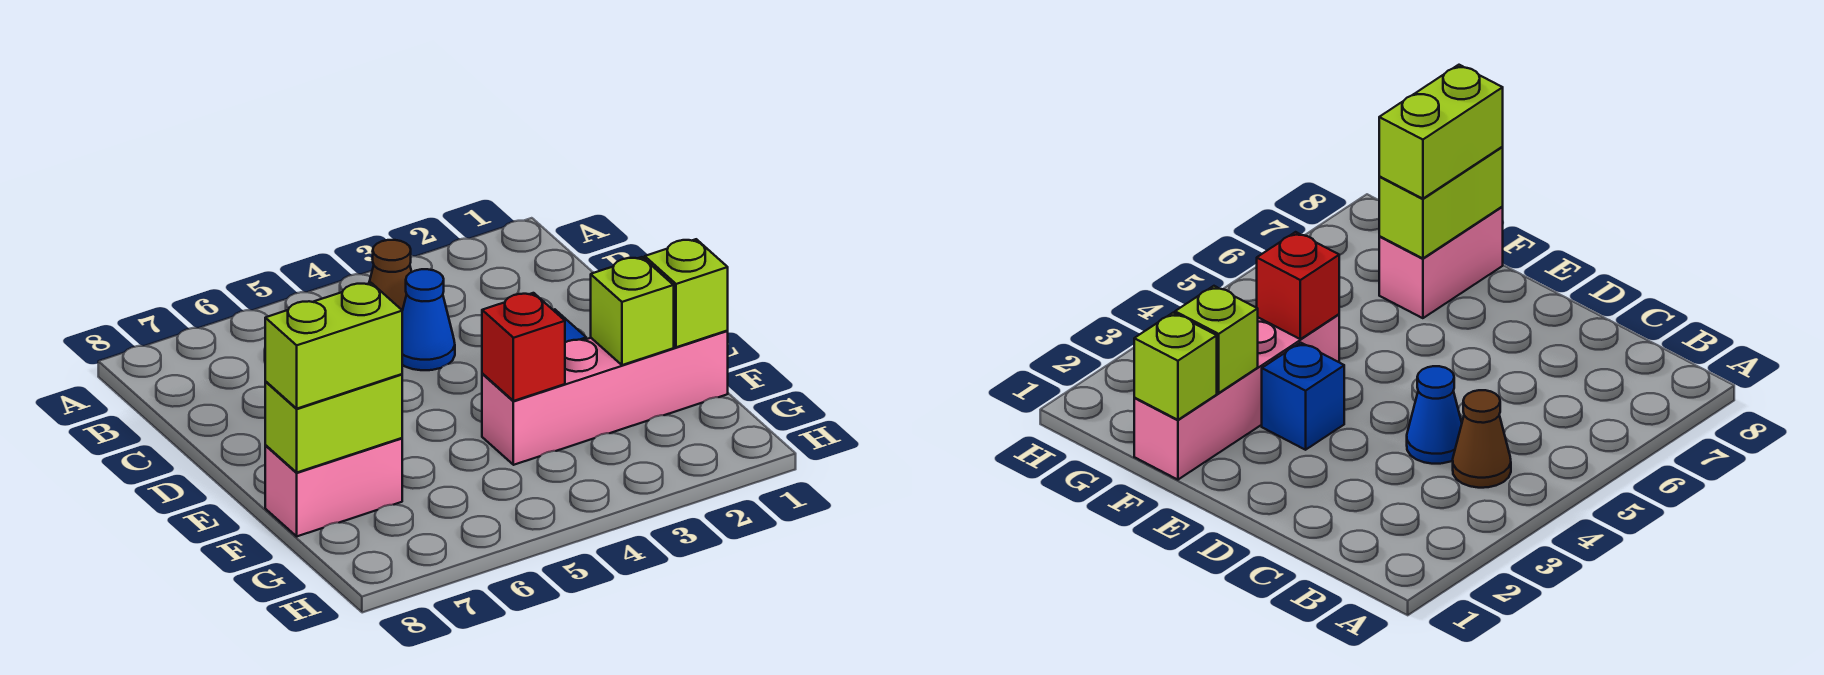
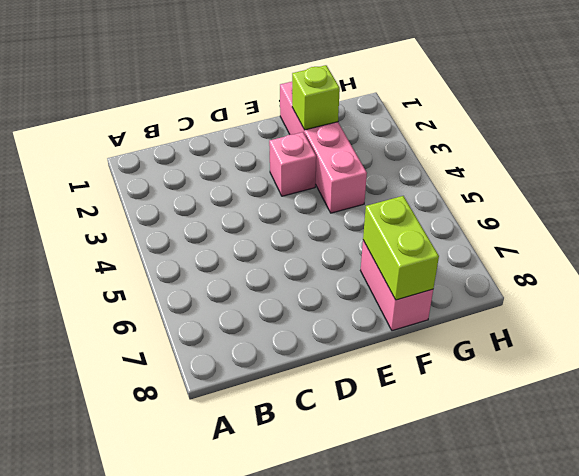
pink 1x1 brick [269,132,316,196] -> blue 1x1 brick [1262,343,1344,450]
none -> brown 1x1 cone [369,240,412,310]
none -> blue 1x1 cone [402,269,455,370]

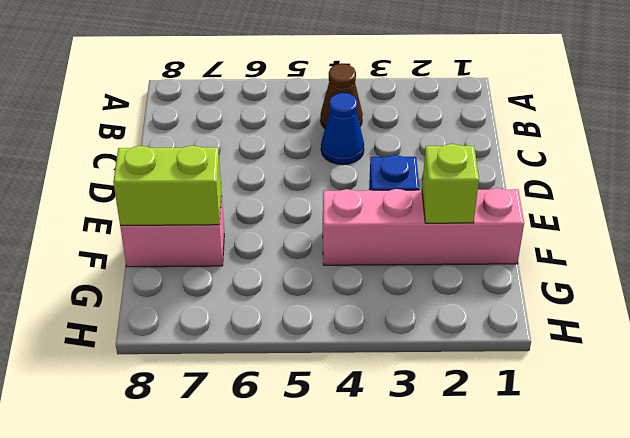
none -> lime 1x1 brick [645,239,728,347]
none -> red 1x1 brick [482,293,565,401]

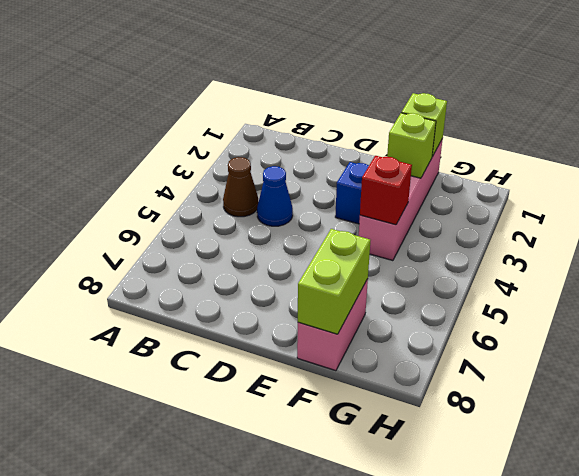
none -> lime 1x2 brick [265,283,402,409]

